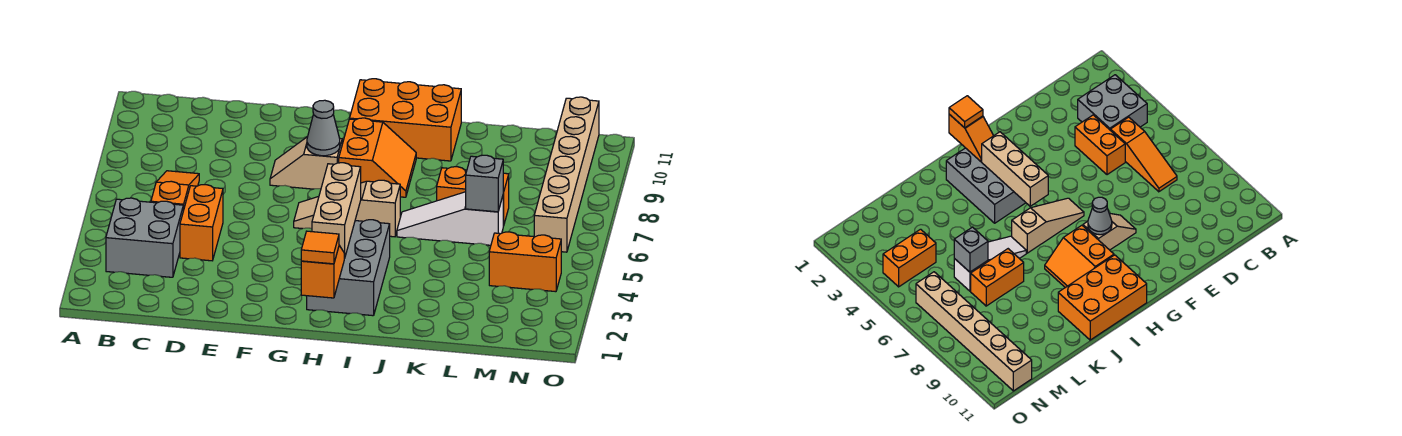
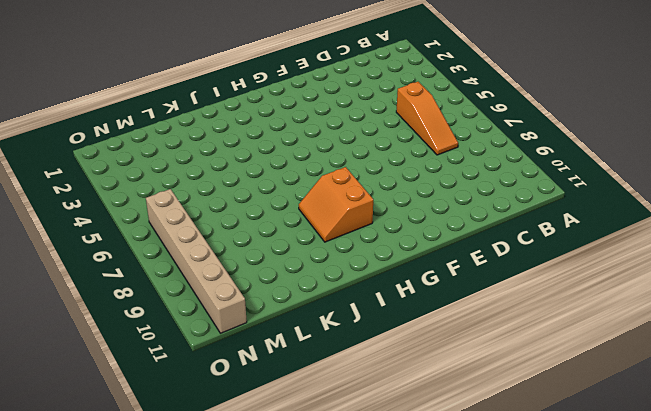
none -> grey 2x2 brick [106,198,183,277]
none -> orange 1x2 brick [180,185,223,261]
none -> tan 1x2 slope [270,137,342,189]

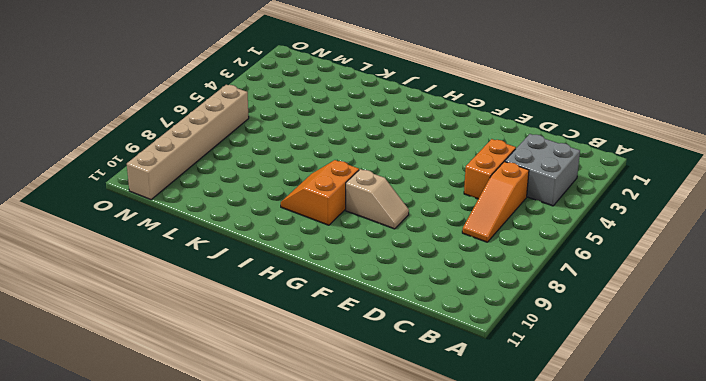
none -> tan 1x3 slope [294,180,400,237]
none -> grey 2x3 brick [307,220,390,316]
none -> orange 2x3 brick [350,79,461,161]

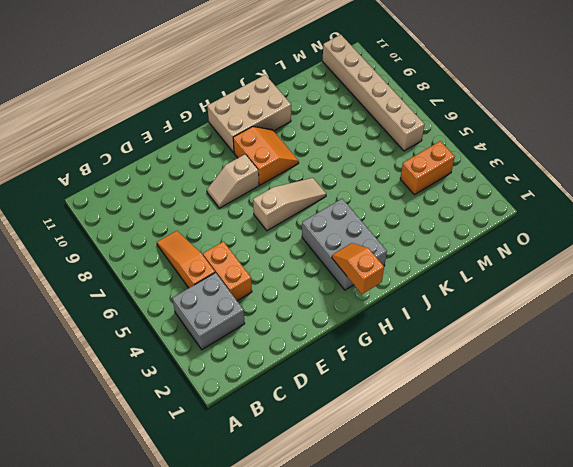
tan 1x3 slope [253,178,326,231] -> tan 1x3 slope turned to [294,180,400,237]
tan 2x3 brick [207,75,291,153] -> orange 2x3 brick [350,79,461,161]
none -> white 1x3 slope [397,192,503,245]
none -> orange 1x2 brick [437,167,509,226]
none -> grey 1x1 cone [307,100,340,156]

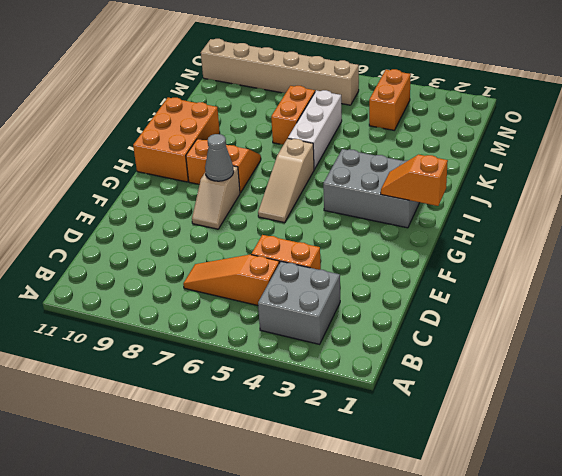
white 1x3 brick [288,90,342,169] -> white 1x3 slope [397,192,503,245]
none -> tan 1x3 brick [312,163,361,258]
none -> grey 1x1 brick [466,155,503,212]
none -> orange 1x1 tile [301,231,339,264]

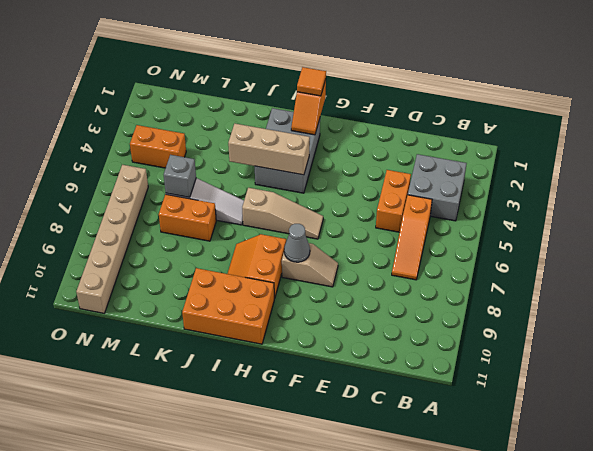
tan 1x3 brick [228,124,310,175] -> tan 1x3 brick turned to [312,163,361,258]

